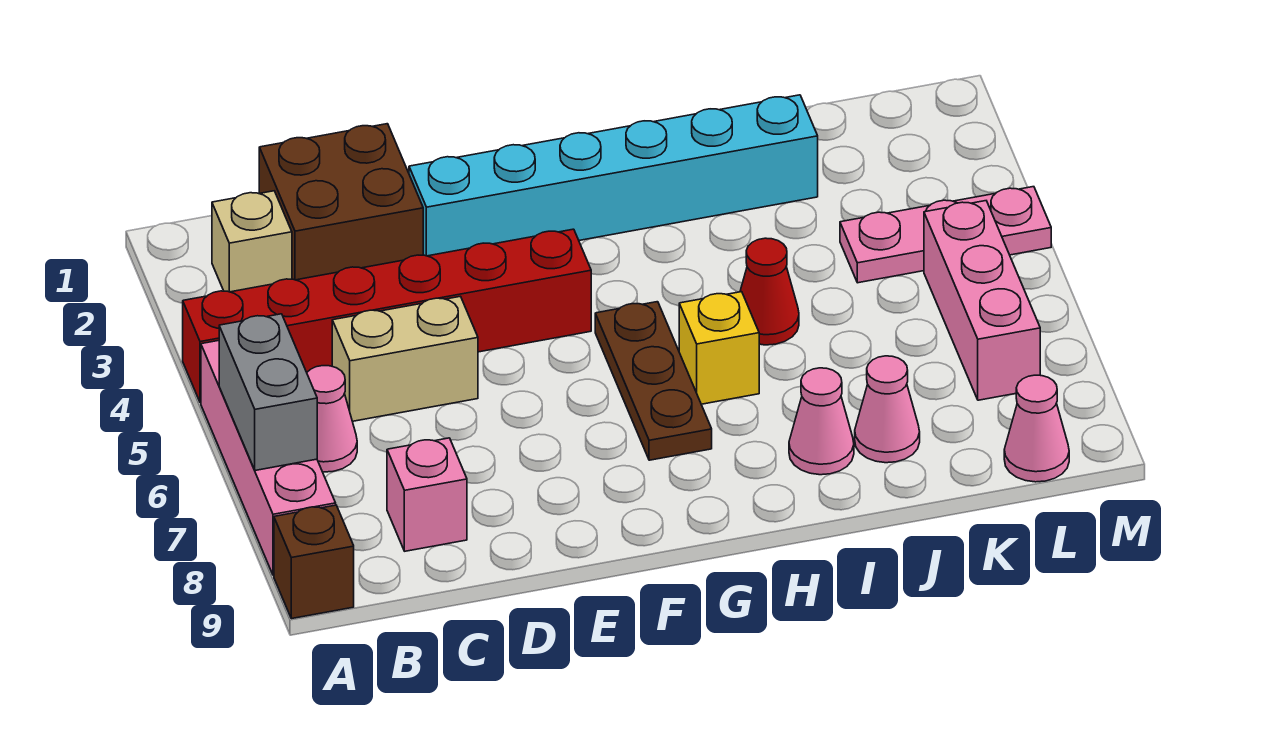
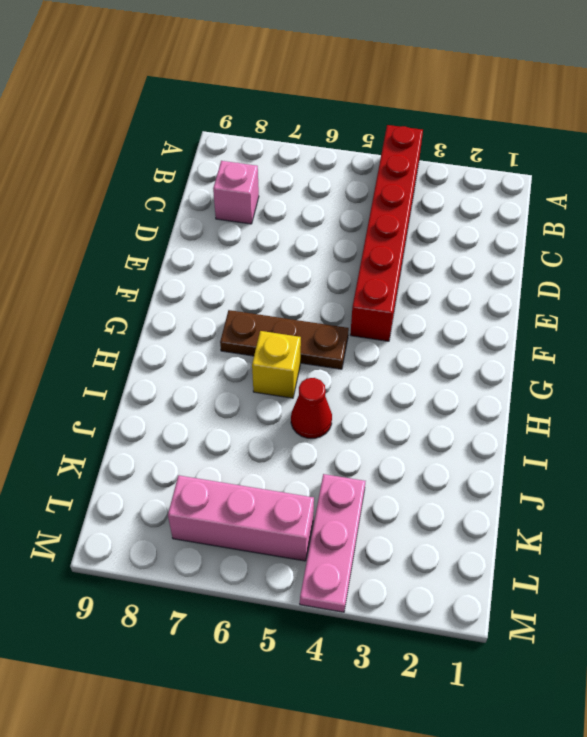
none -> pink 1x4 brick [201,341,336,575]
none -> brown 1x1 brick [274,505,354,619]
none -> tan 1x1 brick [212,191,292,292]

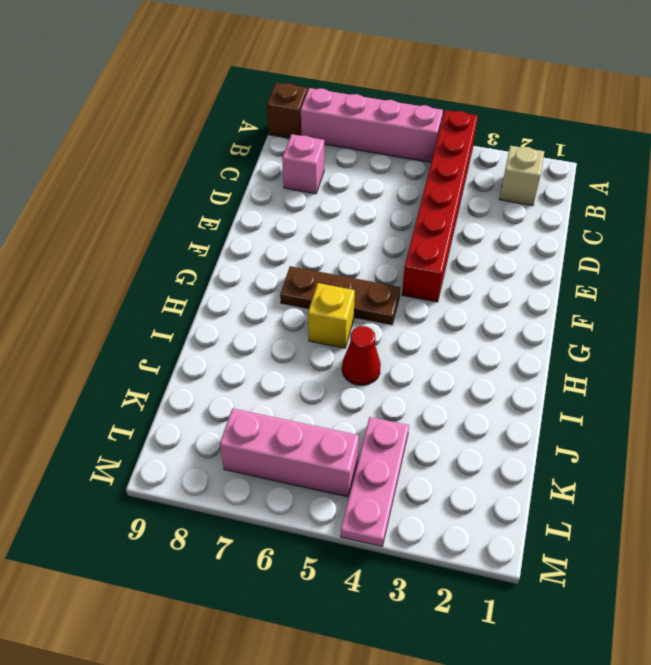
none -> pink 1x1 cone [307,366,357,472]
none -> brown 2x2 brick [259,124,423,280]
none -> tan 1x2 brick [332,296,478,421]

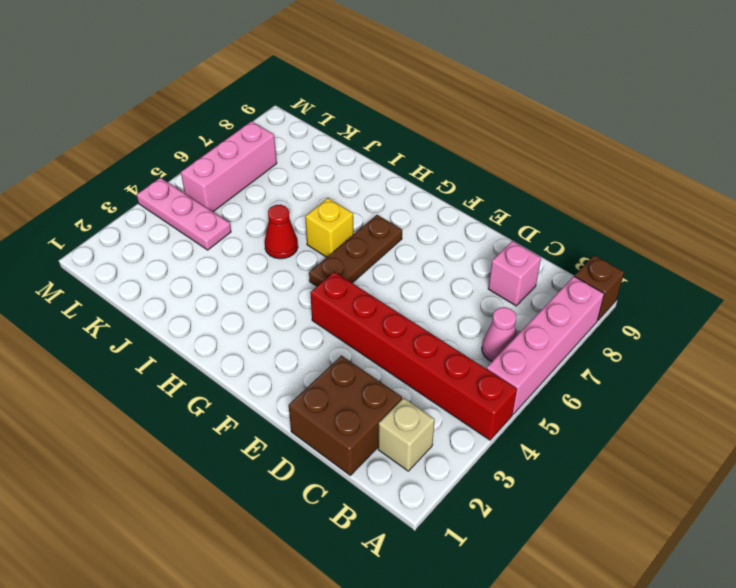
none -> tan 1x2 brick [332,296,478,421]
none -> cyan 1x6 brick [409,95,818,256]
none -> pink 1x1 cone [789,368,854,475]

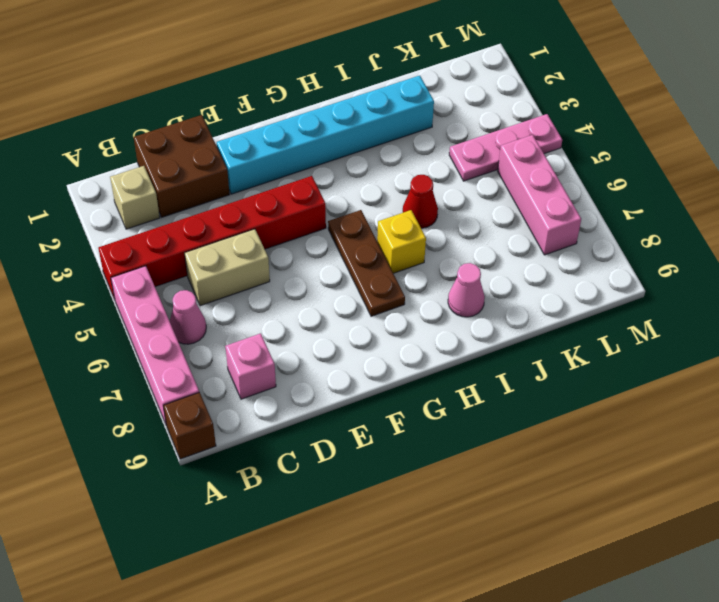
none -> pink 1x1 cone [855,356,920,463]
none -> pink 1x1 cone [1004,375,1069,482]
none -> grey 1x2 brick [219,314,317,470]

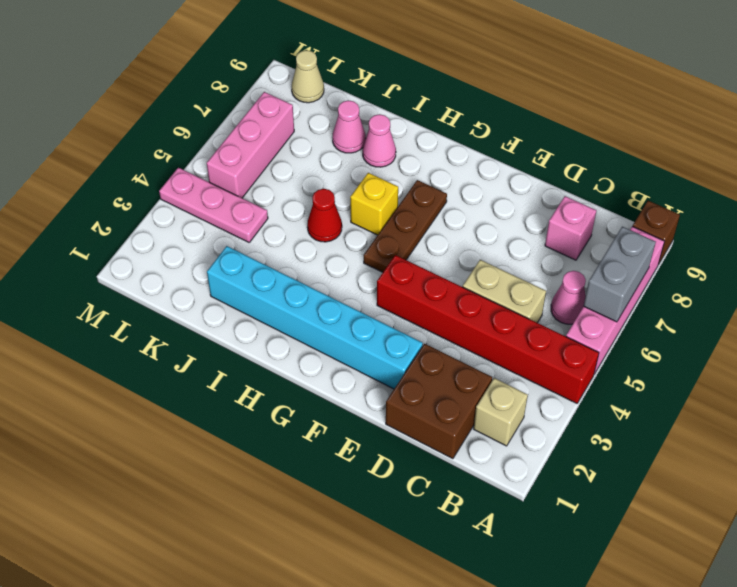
tan 1x1 cone [292,50,324,103] -> pink 1x1 cone [1004,375,1069,482]

